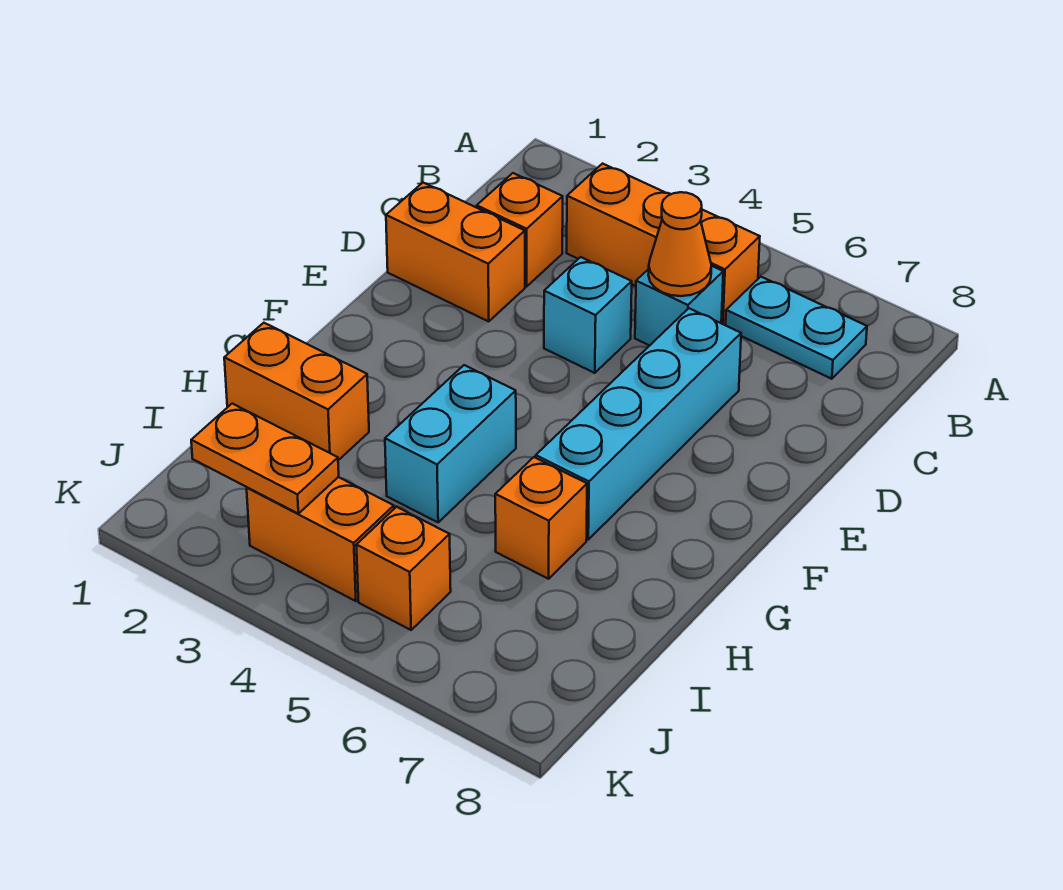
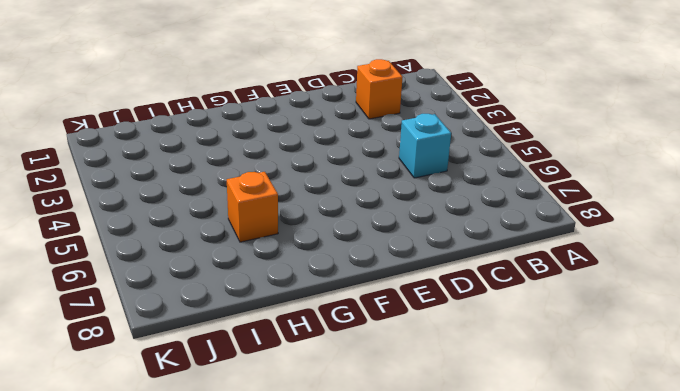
none -> orange 1x3 brick [567,164,760,325]
none -> cyan 1x2 plate [726,277,867,379]
none -> orange 1x2 brick [386,183,525,321]

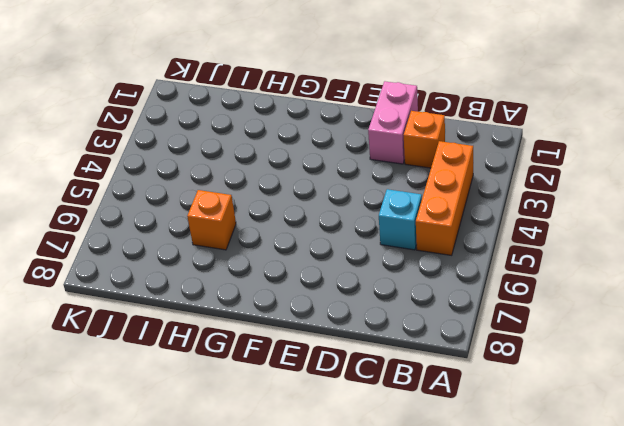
pink 1x2 brick [368,81,418,164] -> orange 1x2 brick [386,183,525,321]
none -> cyan 1x2 plate [726,277,867,379]
none -> cyan 1x1 brick [544,257,632,373]
none -> cyan 1x4 brick [536,308,741,539]

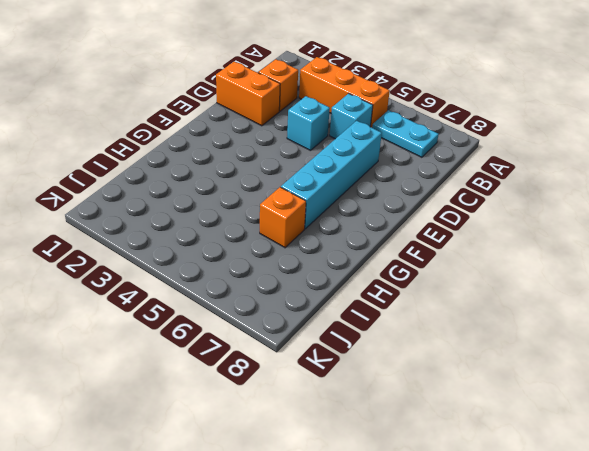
none -> cyan 1x2 brick [385,365,516,522]
none -> orange 1x2 brick [224,323,369,460]
none -> orange 1x2 brick [247,477,394,601]

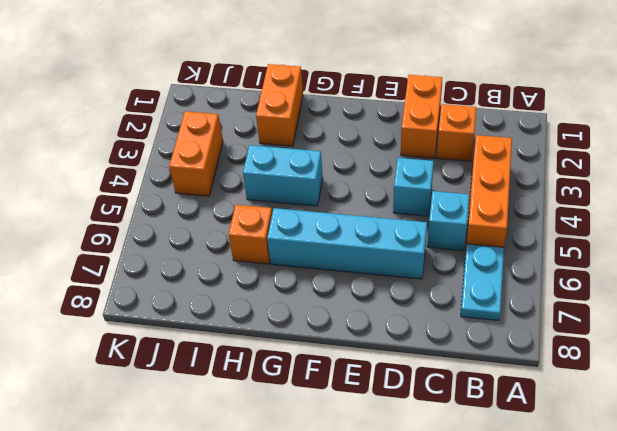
none -> orange 1x1 brick [356,507,451,630]
none -> orange 1x1 cone [648,192,711,296]
none -> orange 1x2 plate [191,404,339,514]

